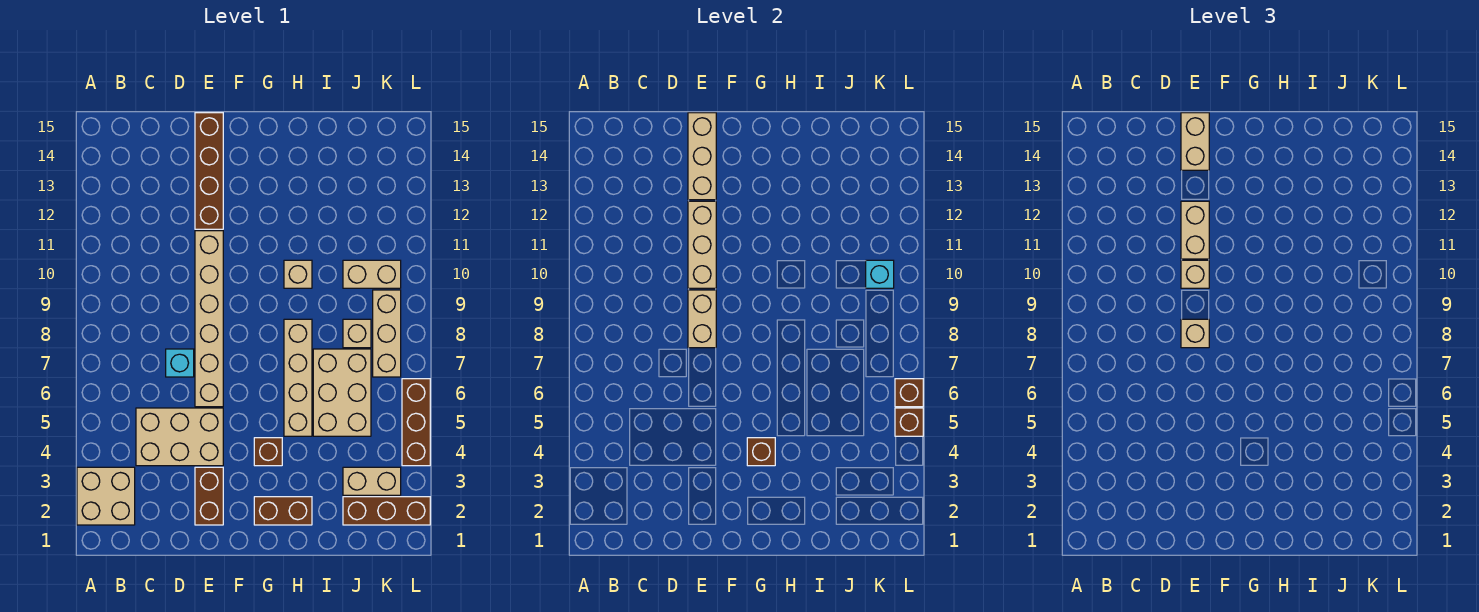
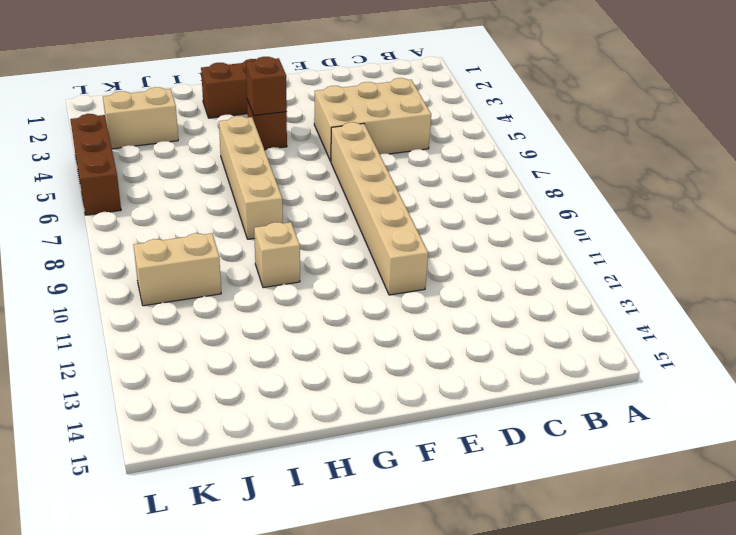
none -> tan 2x2 brick [77,467,135,525]
none -> cyan 1x1 brick [166,349,194,377]
none -> brown 1x2 brick [195,467,223,525]

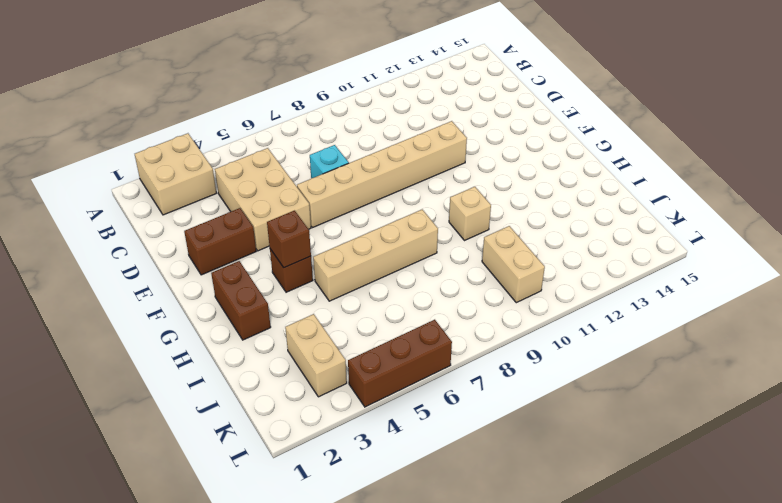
none -> brown 1x4 brick [195,113,223,229]
none -> tan 2x3 brick [313,349,371,436]
none -> brown 1x3 brick [343,497,430,525]

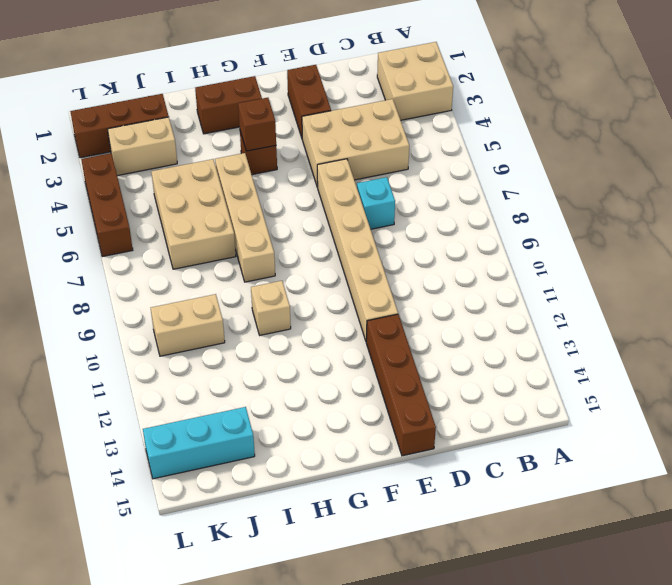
cyan 1x3 brick [143,407,255,479] -> none
none -> tan 1x1 brick [343,319,371,348]
none -> tan 1x3 brick [373,290,401,377]
none -> tan 1x2 brick [688,290,716,348]

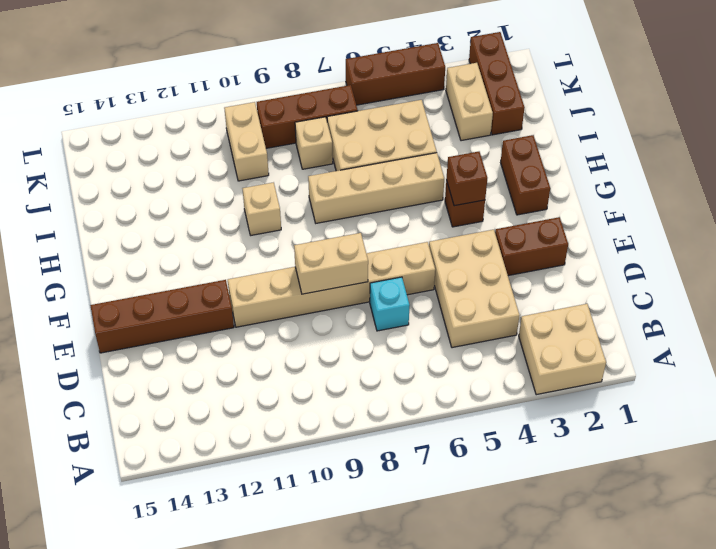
brown 1x3 brick [257,85,358,148] -> tan 1x3 brick [373,290,401,377]
none -> tan 1x3 brick [688,201,716,288]
none -> tan 1x3 brick [688,113,716,200]
none -> cyan 1x1 brick [866,260,894,288]

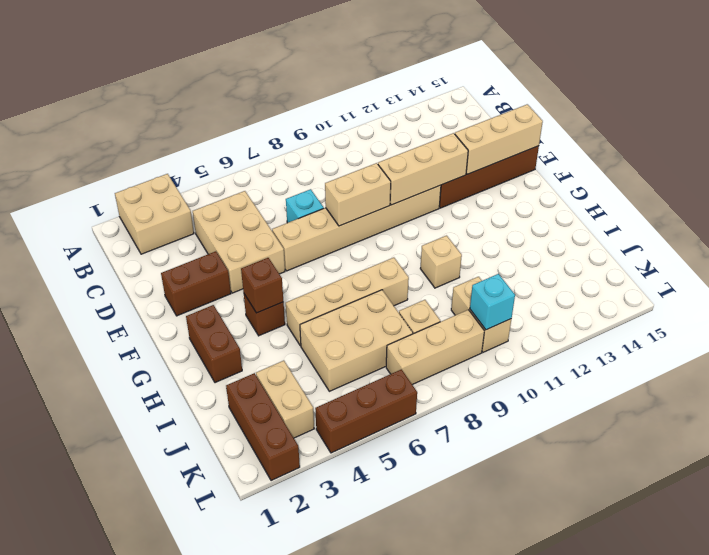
none -> brown 1x1 brick [895,408,923,436]
none -> brown 1x1 brick [895,379,923,407]
none -> tan 1x1 brick [1181,319,1209,348]

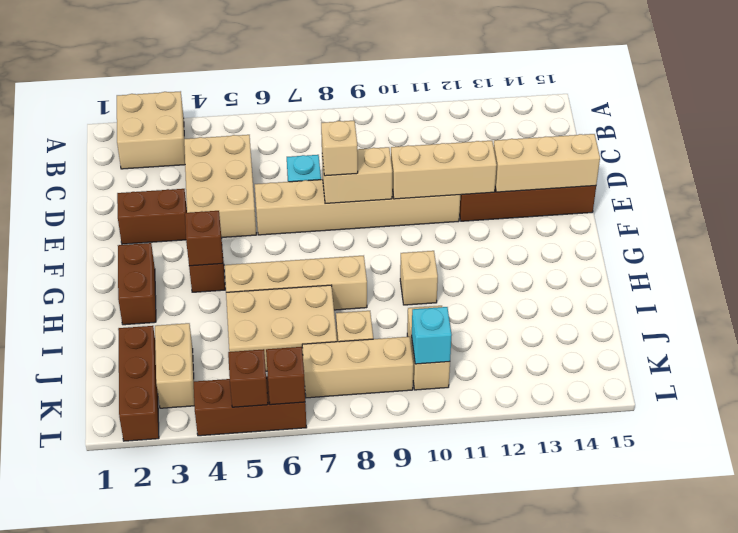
none -> tan 1x1 brick [1181,260,1209,288]
none -> tan 1x2 brick [1181,201,1209,259]
none -> tan 1x2 brick [1181,113,1209,170]

